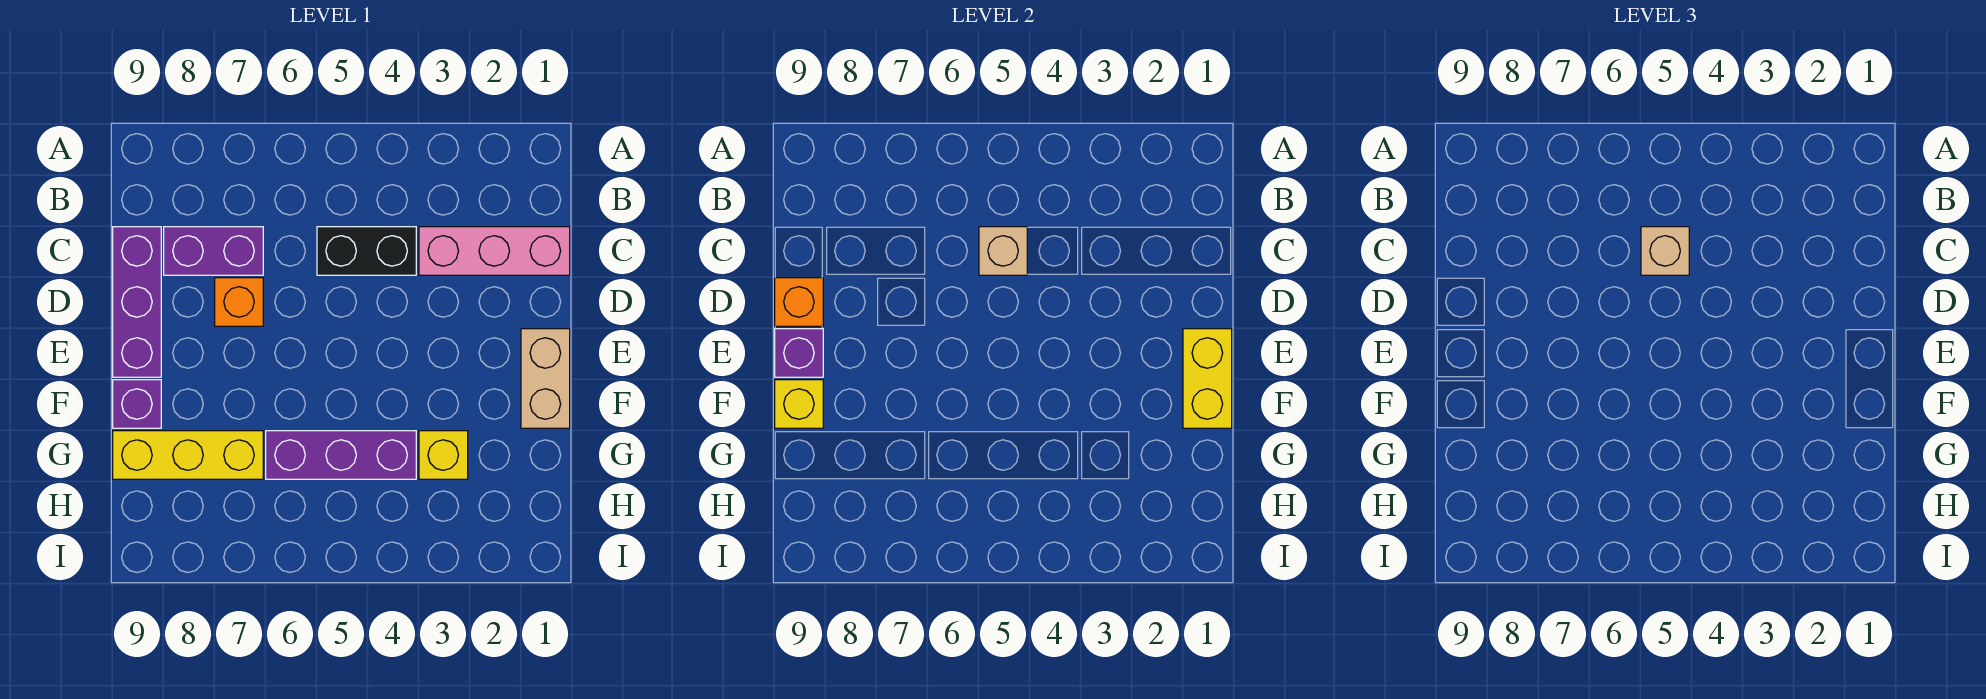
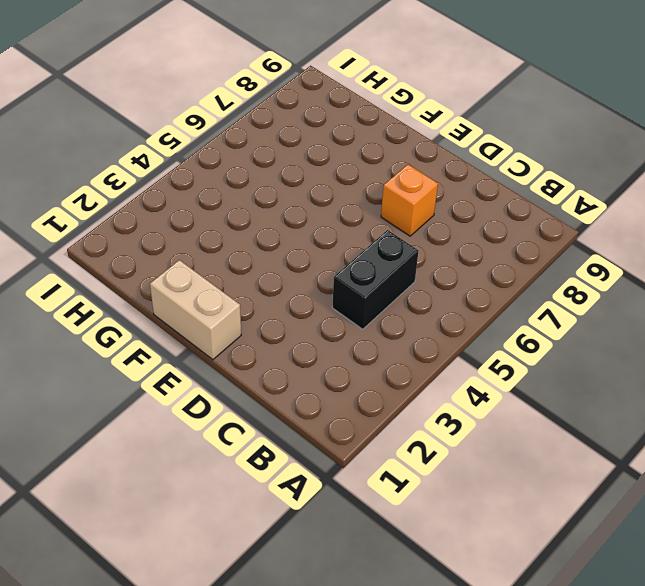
none -> pink 1x3 brick [419,227,570,275]
none -> purple 1x2 brick [164,227,263,275]
none -> purple 1x3 brick [113,227,161,377]

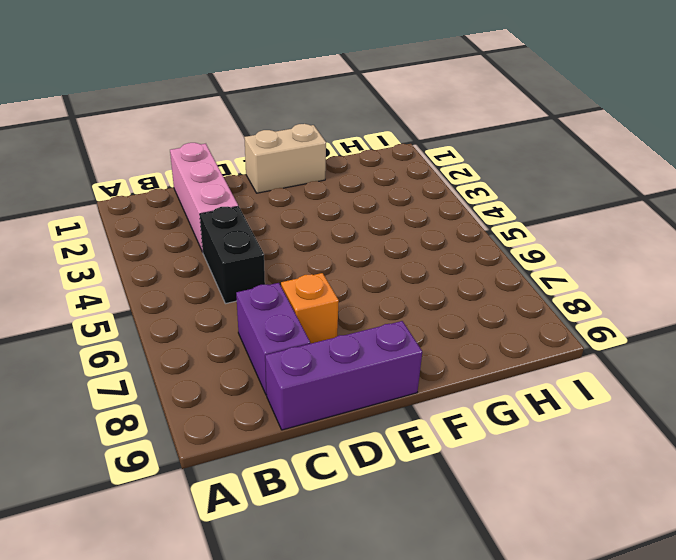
none -> purple 1x1 brick [113,380,161,428]
none -> yellow 1x1 brick [419,431,468,479]
none -> purple 1x3 brick [266,431,416,479]

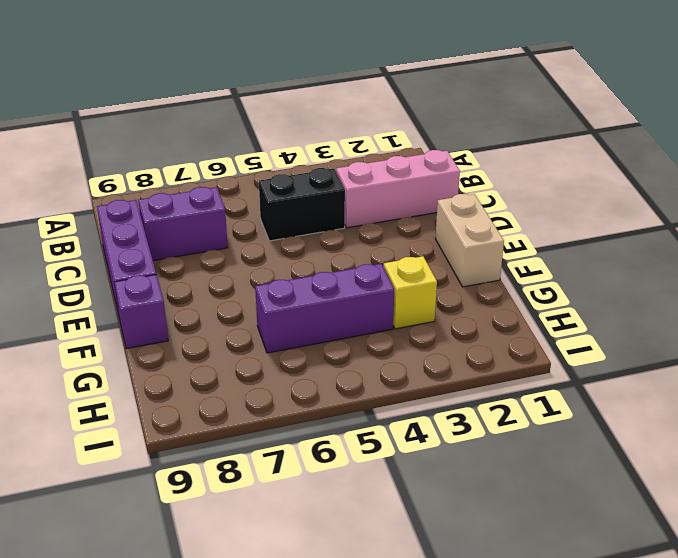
none -> orange 1x1 brick [215,278,263,326]
none -> yellow 1x3 brick [113,431,263,479]
none -> tan 1x1 brick [979,227,1027,275]

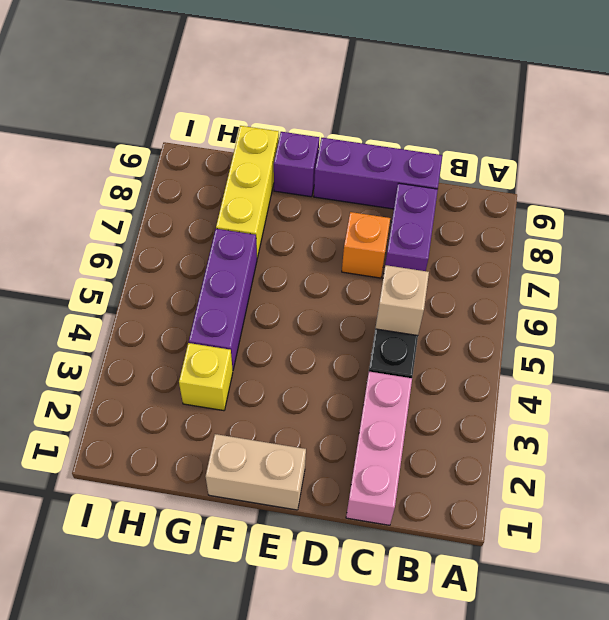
none -> orange 1x1 brick [775,278,823,326]
none -> yellow 1x2 brick [1183,329,1232,428]
none -> purple 1x1 brick [775,329,823,377]

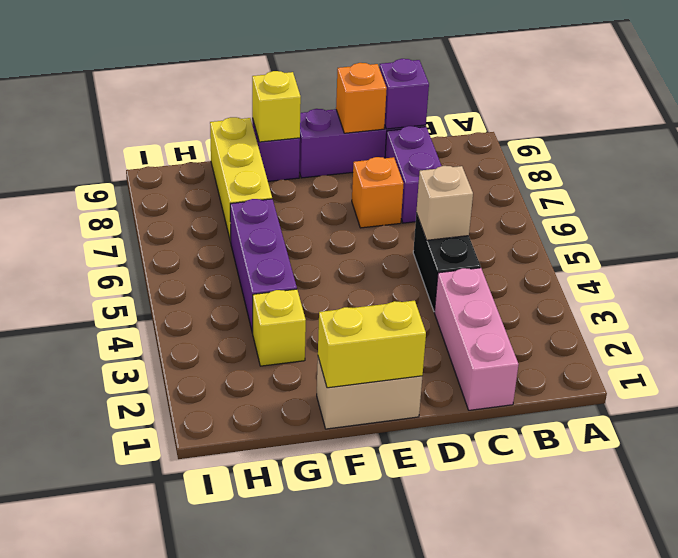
purple 1x1 brick [379,59,429,129] -> purple 1x1 brick moved to [775,329,823,377]
none -> tan 1x1 brick [1641,227,1689,275]

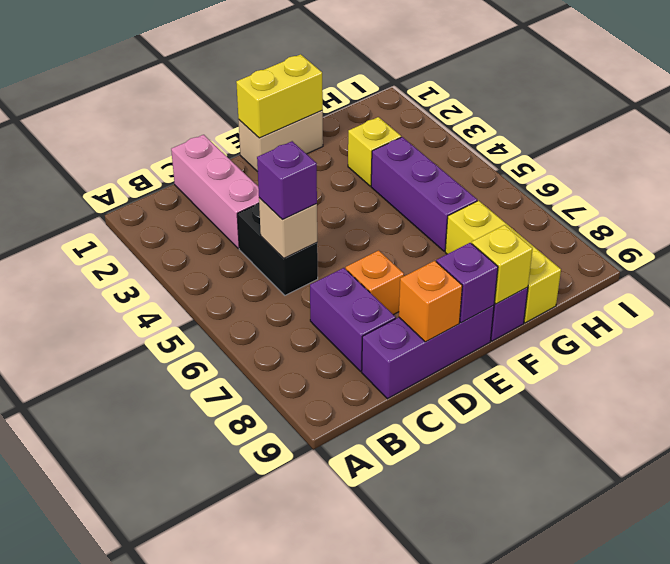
purple 1x1 brick [257,141,317,219] -> tan 1x1 brick [1641,227,1689,275]

